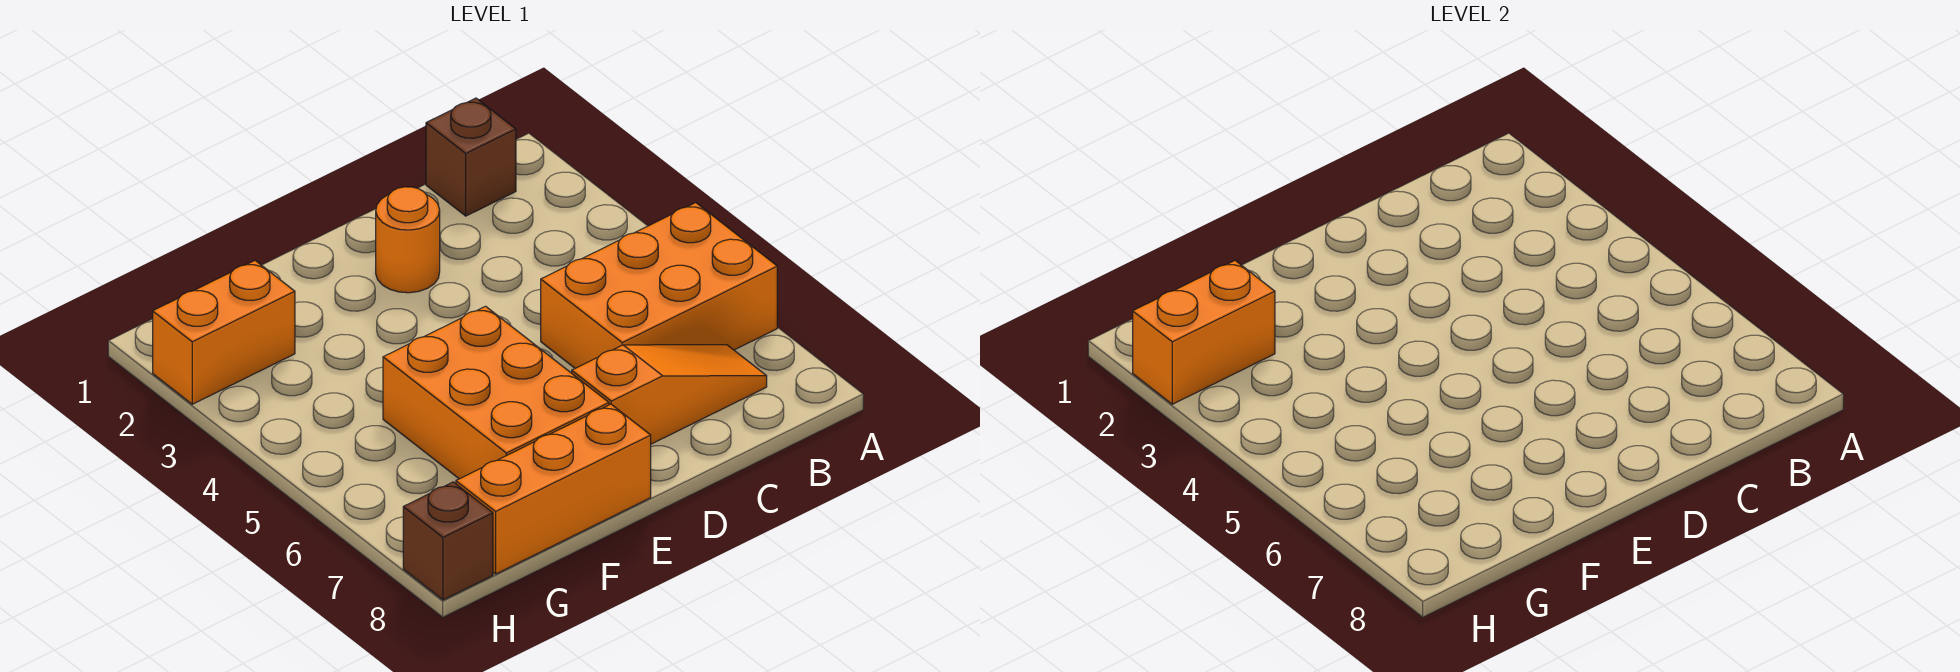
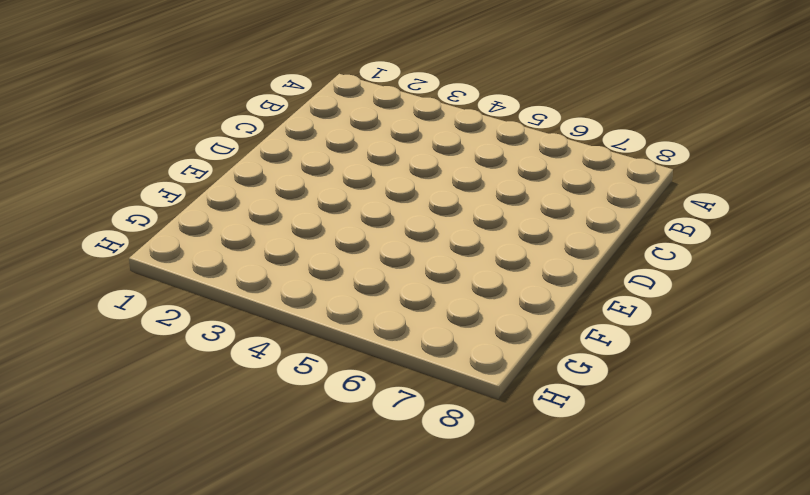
none -> orange 2x3 brick [541,203,777,368]
none -> brown 1x1 brick [426,98,516,216]

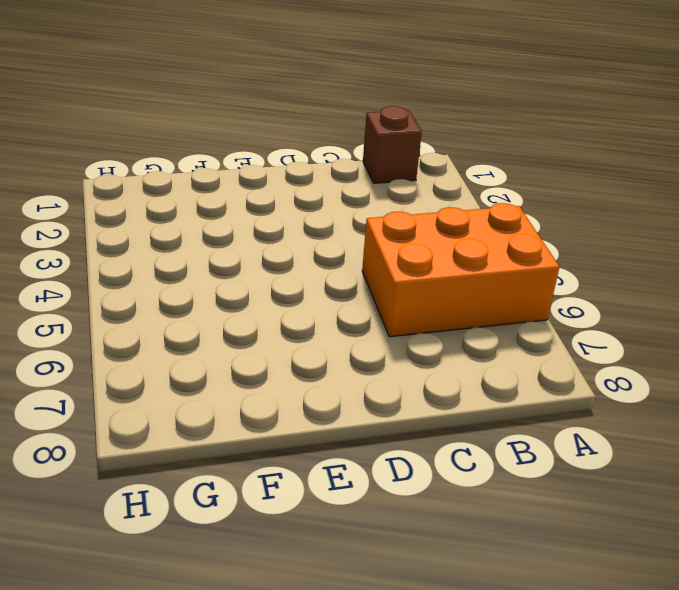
none -> orange 1x3 slope [572,345,767,444]
none -> orange 1x1 round brick [376,187,440,293]

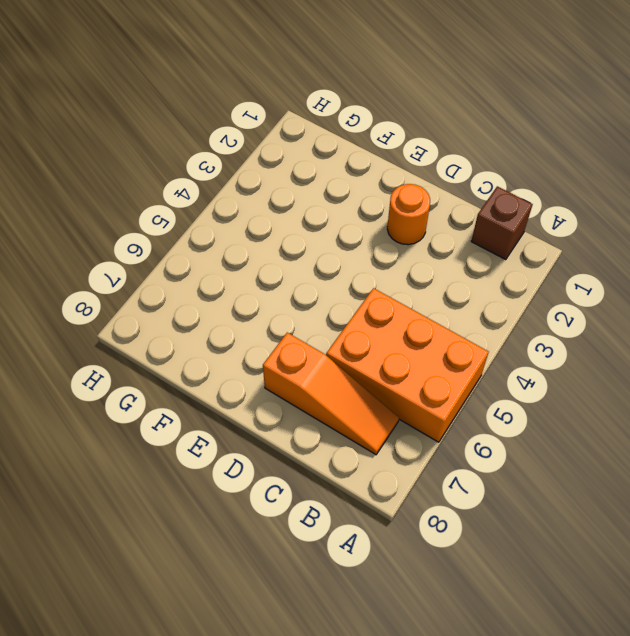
none -> orange 2x3 brick [383,306,609,479]
none -> orange 1x3 brick [456,404,651,574]

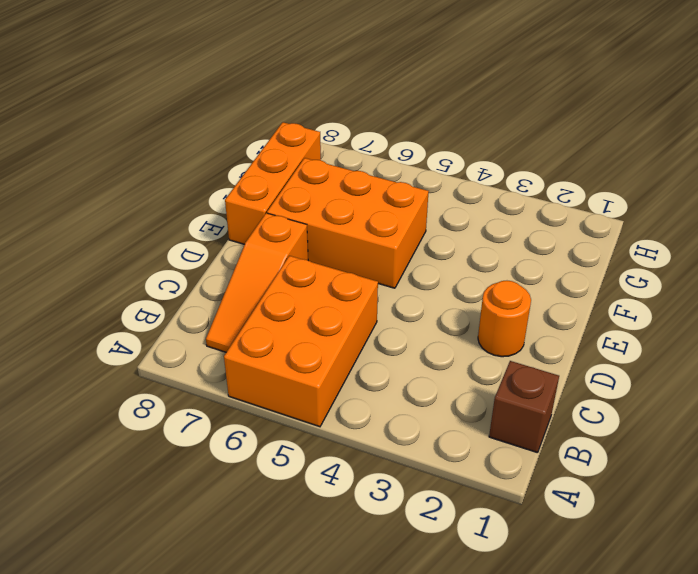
none -> orange 1x2 brick [153,261,295,404]
none -> brown 1x1 brick [403,482,493,600]

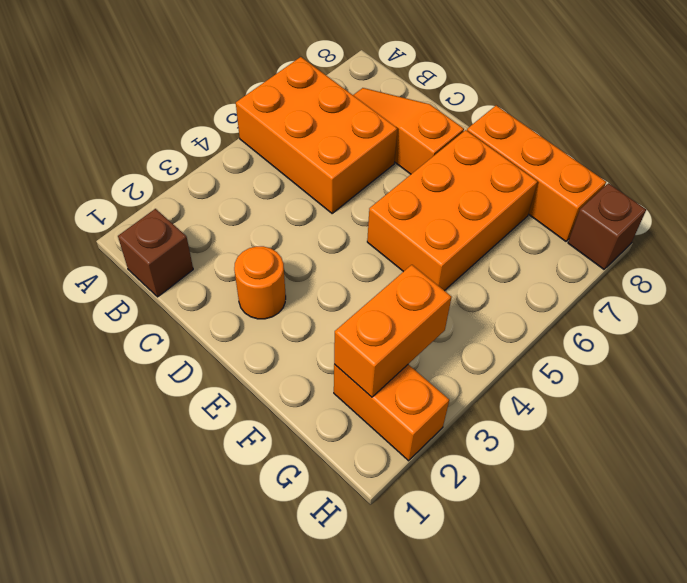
orange 1x2 brick [334,265,452,397] -> orange 1x2 brick turned to [1133,261,1275,404]

